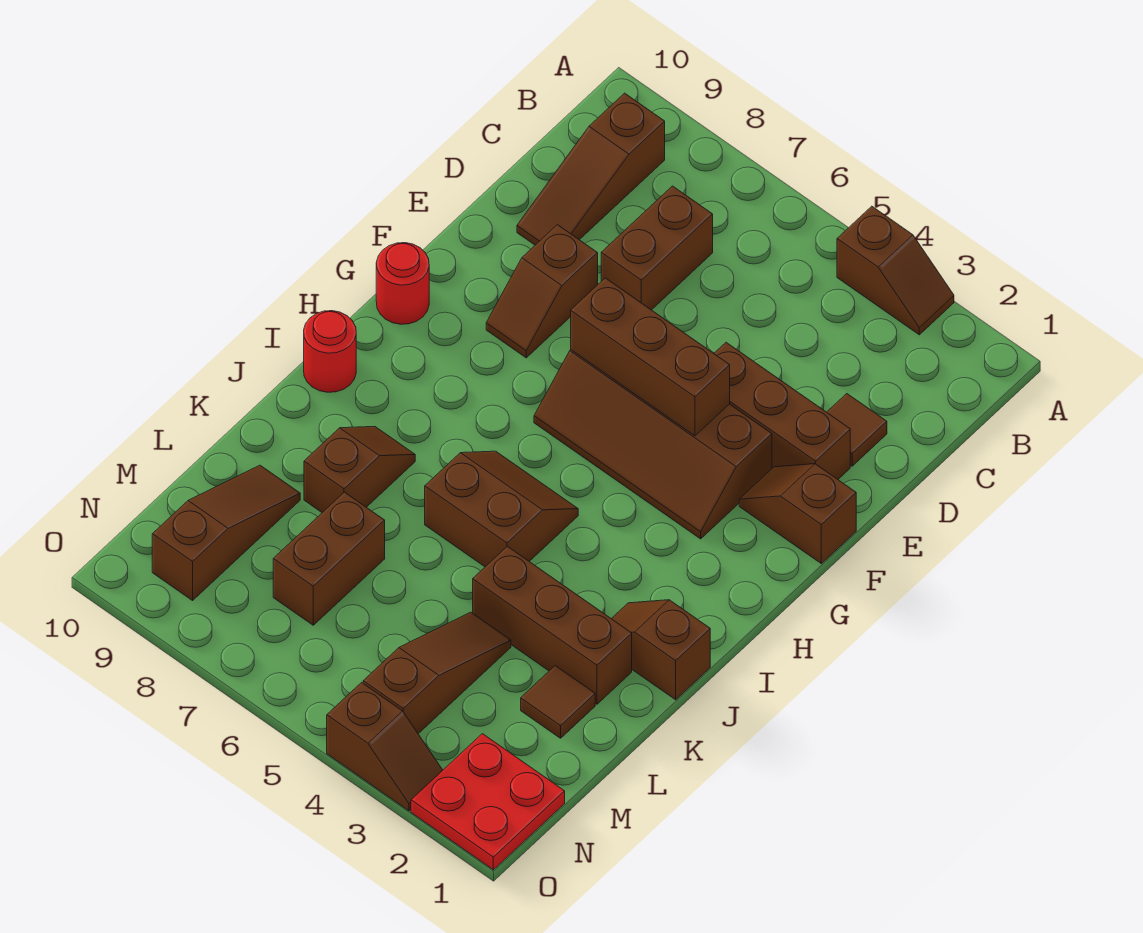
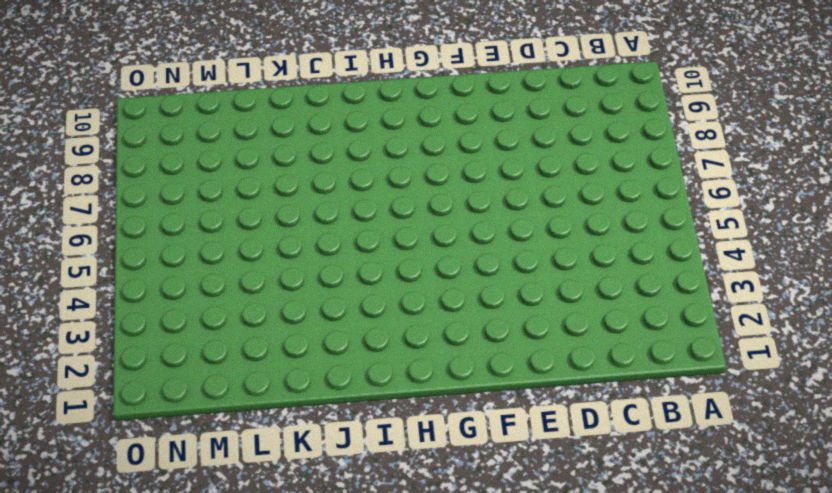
none -> brown 1x2 slope [837,206,954,335]
none -> brown 1x3 slope [517,93,665,245]
none -> brown 1x2 brick [601,186,713,310]

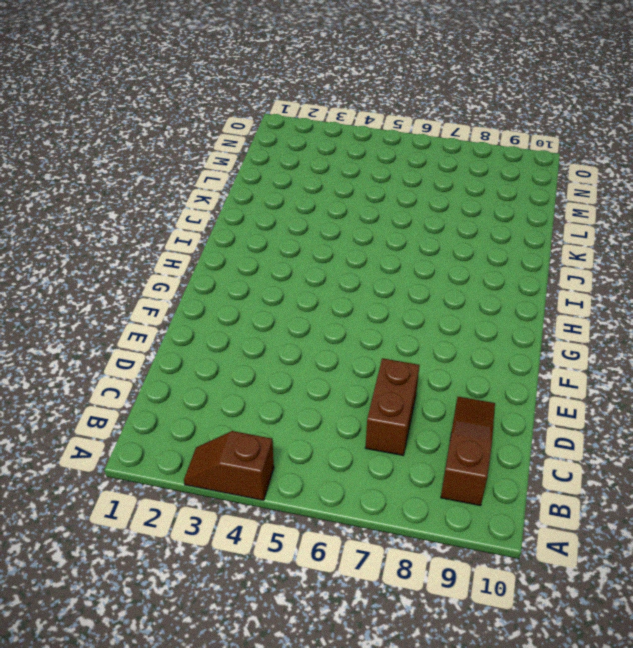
none -> brown 1x1 tile [827,394,887,466]
none -> brown 1x3 brick [714,342,850,479]
none -> brown 1x2 slope [486,225,598,358]

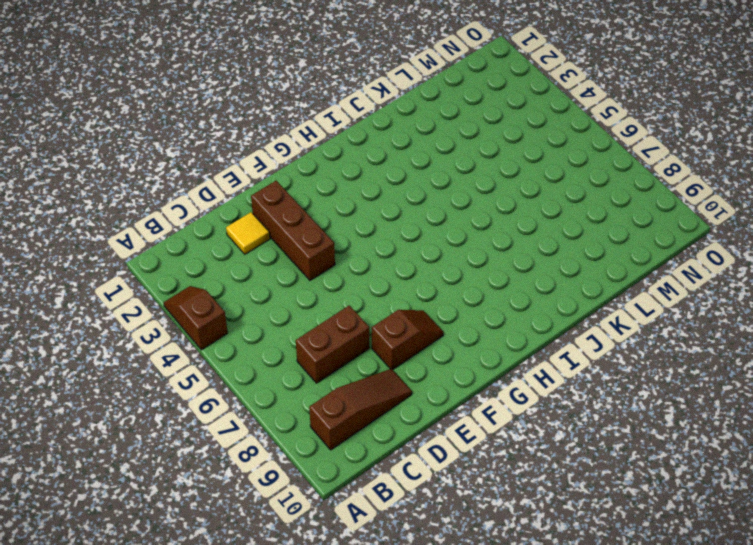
yellow 1x1 tile [226,212,270,254] -> brown 1x1 tile [827,394,887,466]
none -> brown 1x2 slope [739,464,856,564]
none -> brown 2x4 slope [534,350,772,539]
none -> red 1x1 round brick [376,243,429,324]

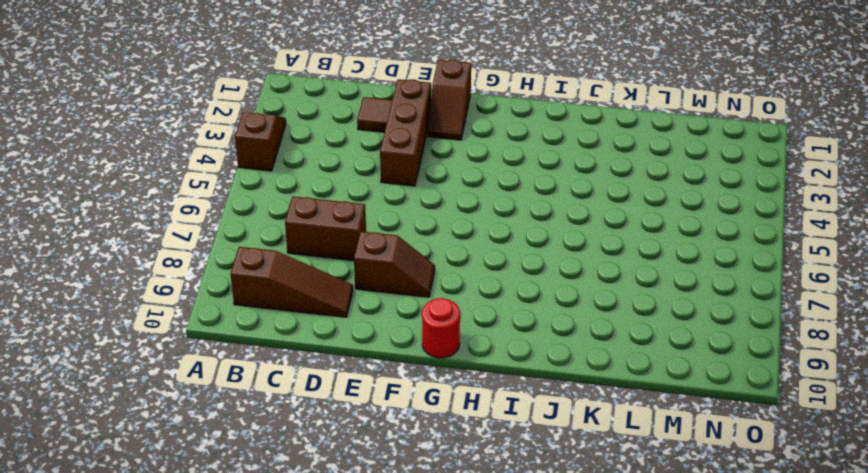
none -> brown 2x4 slope [534,350,772,539]
none -> brown 2x2 slope [425,451,578,567]
none -> red 1x1 round brick [304,311,356,392]

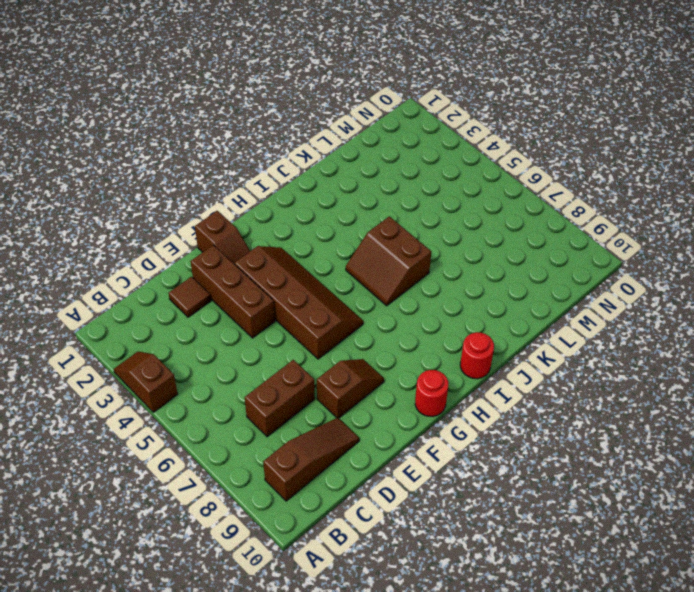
none -> brown 1x2 slope [611,600,710,700]
none -> brown 1x2 slope [304,427,415,512]
none -> brown 1x3 brick [473,546,632,704]

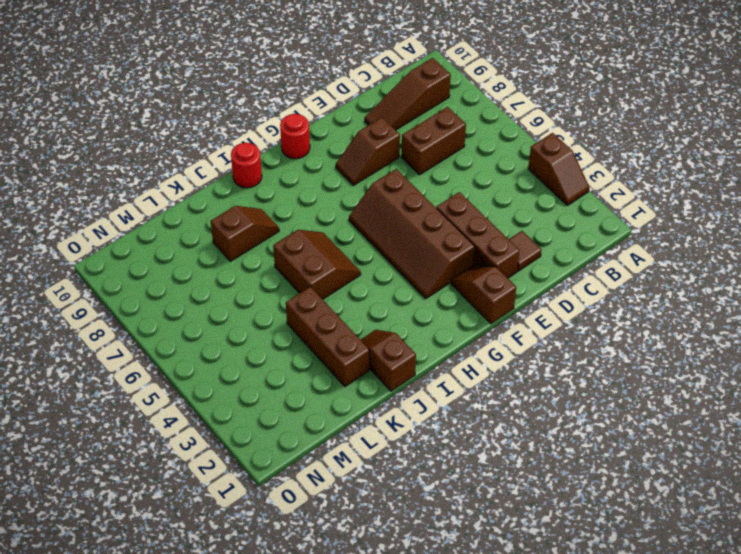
none -> brown 1x1 tile [521,666,595,738]
none -> brown 1x3 slope [363,612,511,734]
none -> brown 1x2 brick [273,492,385,625]

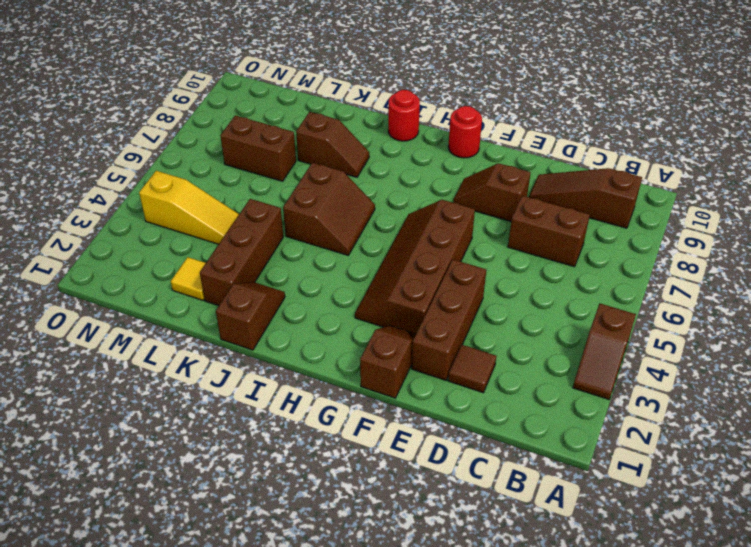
yellow 1x1 tile [171,257,206,300] -> brown 1x1 tile [521,666,595,738]
yellow 1x3 slope [139,171,239,244] -> brown 1x3 slope [363,612,511,734]
none -> brown 1x3 slope [152,465,300,600]
none -> red 2x2 plate [411,734,565,870]
none -> brown 1x2 slope [327,683,443,811]

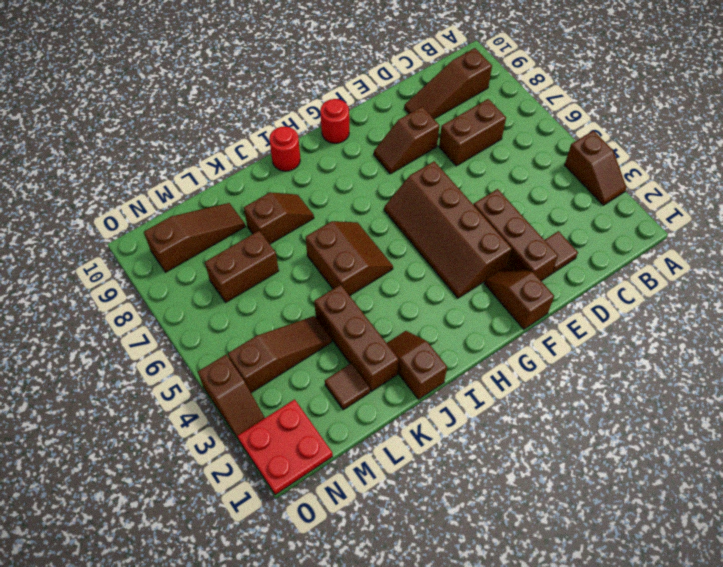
none -> brown 1x3 brick [571,278,730,436]

